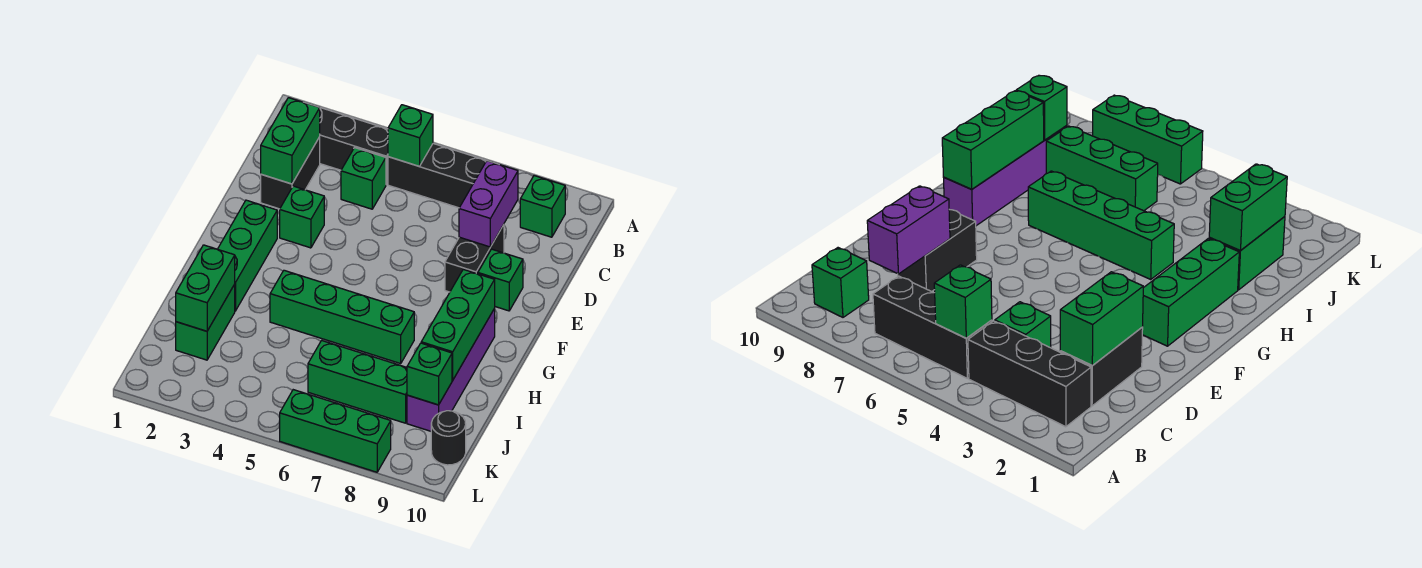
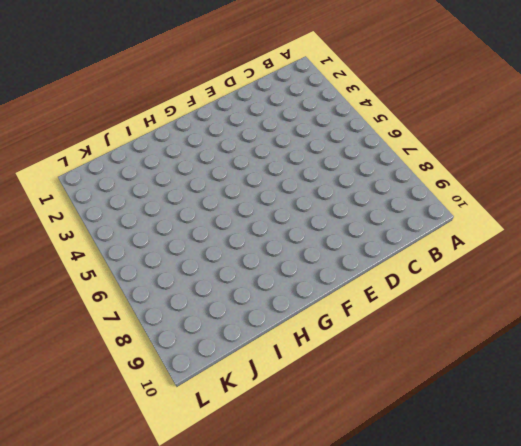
none -> black 1x3 brick [320,108,388,185]
none -> black 1x3 brick [388,144,487,208]
none -> green 1x1 brick [520,176,565,237]

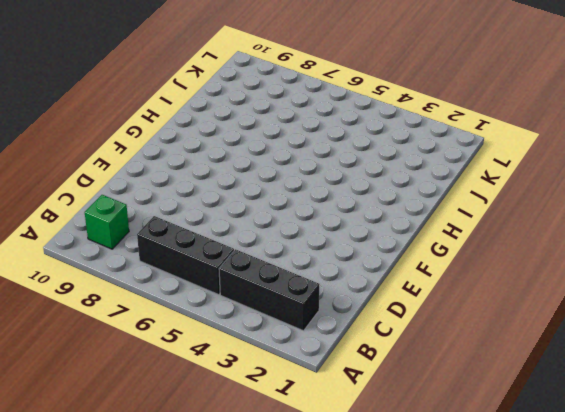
none -> black 1x2 brick [261,137,320,209]
none -> green 1x1 brick [341,148,386,209]
none -> black 1x2 brick [445,225,504,292]

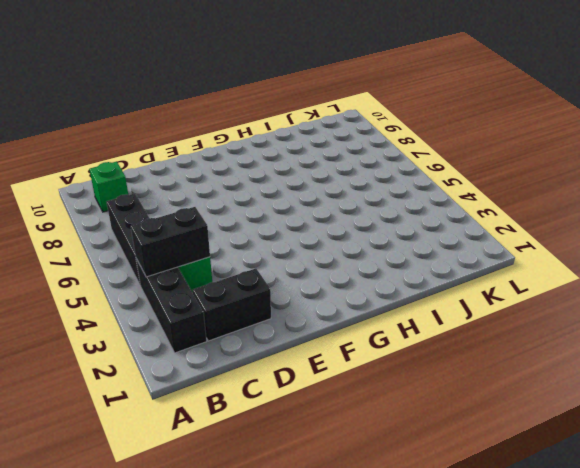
black 1x2 brick [131,207,210,277] -> black 1x2 brick moved to [445,225,504,292]
none -> green 1x1 brick [280,186,324,248]
none -> green 1x1 brick [478,249,523,311]
none -> green 1x3 brick [218,200,277,311]

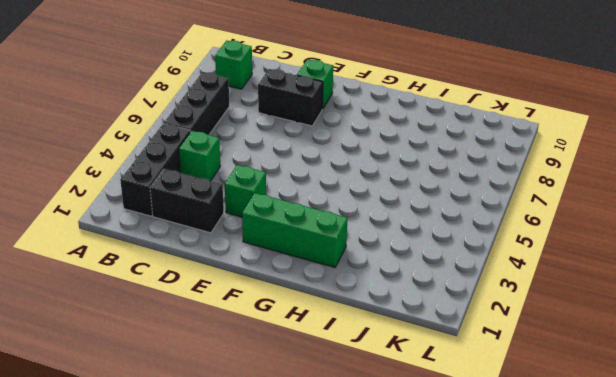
none -> purple 1x4 brick [407,309,495,431]
none -> green 1x4 brick [270,270,414,364]
none -> green 1x2 brick [176,285,235,360]

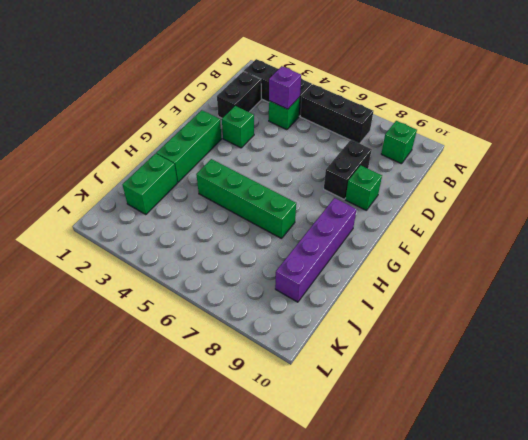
purple 1x1 brick [269,66,301,109] -> none
none -> green 1x3 brick [308,341,407,423]
none -> black 1x1 round brick [431,411,466,465]
none -> green 1x3 brick [280,390,391,472]

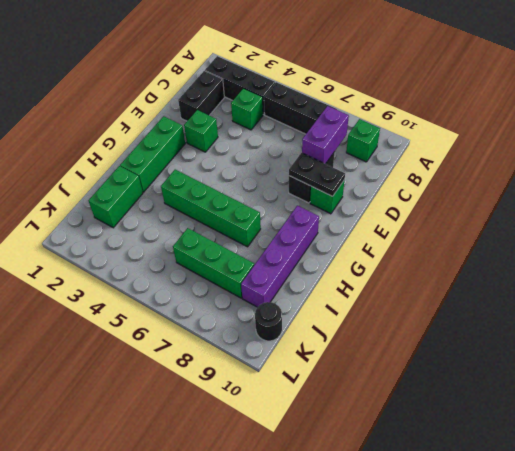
black 1x2 plate [289,153,345,196] -> none
none -> green 1x3 brick [280,390,391,472]
none -> green 1x1 brick [388,105,433,166]
none -> green 1x2 brick [261,98,320,184]

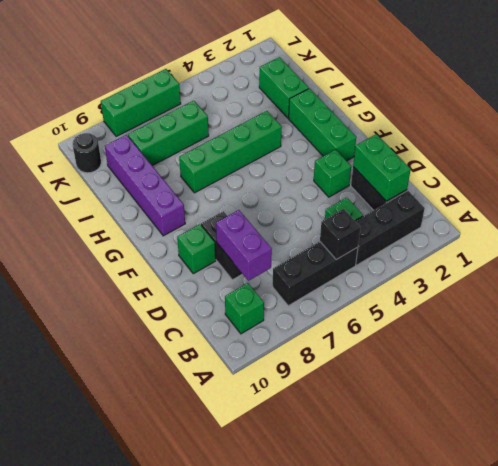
black 1x1 brick [320,209,361,260] -> green 1x1 brick [388,105,433,166]
none -> green 1x3 brick [421,269,495,380]
none -> green 1x2 brick [176,245,235,331]
none -> green 1x1 brick [407,343,452,405]

